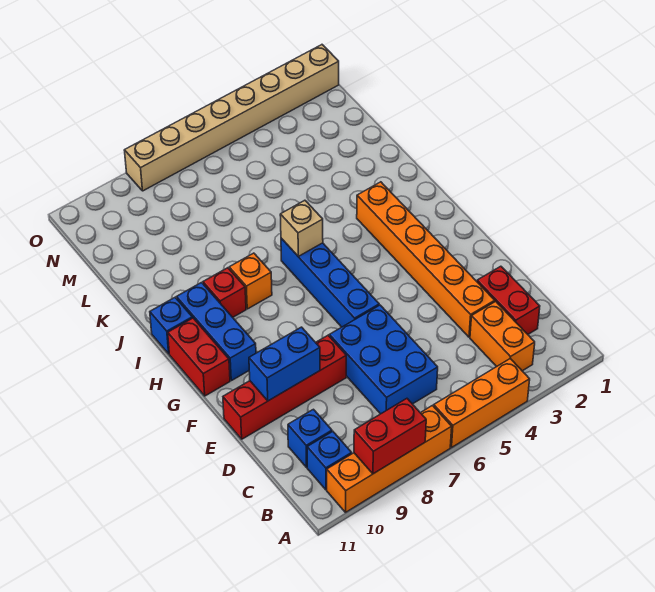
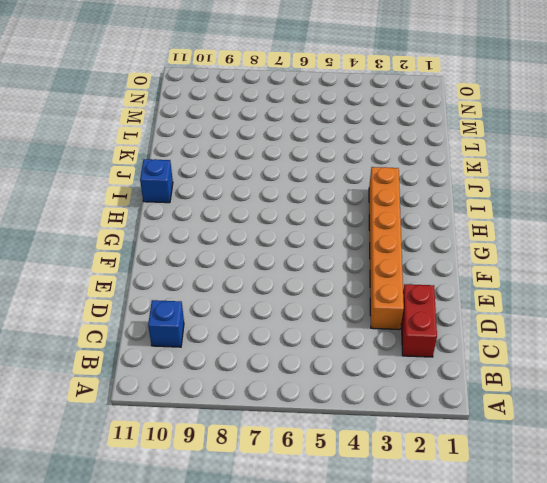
none -> orange 1x3 brick [434,359,530,447]
none -> orange 1x4 brick [327,406,452,512]
none -> orange 1x2 brick [470,301,535,371]

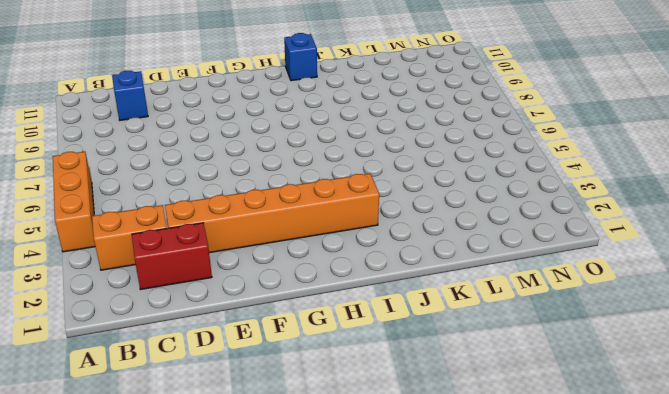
none -> orange 1x4 brick [327,406,452,512]
none -> blue 1x1 brick [307,431,352,490]
none -> blue 2x3 brick [329,305,438,414]

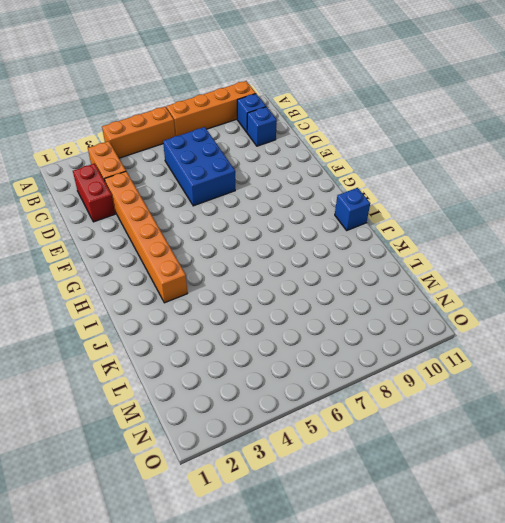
none -> red 1x4 brick [223,335,346,439]
none -> blue 1x4 brick [281,238,379,327]
none -> blue 1x3 brick [177,283,256,381]

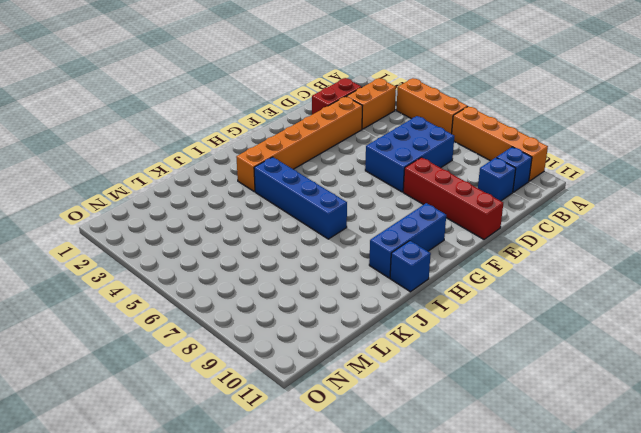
blue 1x4 brick [254,157,347,239] -> blue 1x4 brick turned to [281,238,379,327]
none -> red 1x2 brick [168,318,230,396]
none -> orange 1x1 brick [229,253,272,309]
none -> red 1x1 brick [203,268,246,317]

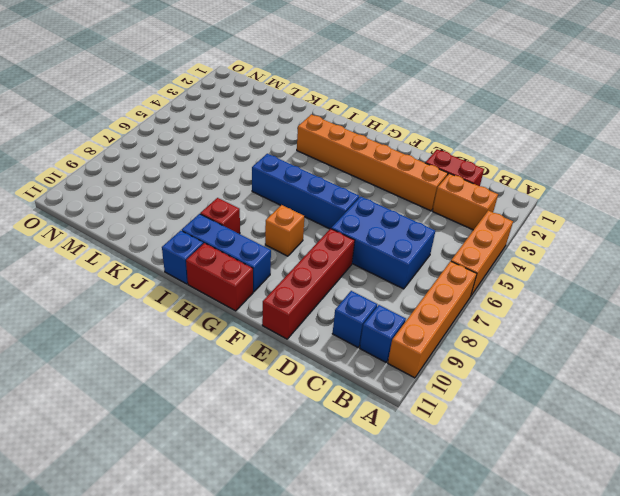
orange 1x1 brick [265,205,304,256] -> orange 1x1 brick moved to [229,253,272,309]
none -> tan 1x8 brick [124,45,339,191]
none -> red 1x2 brick [354,399,426,474]
none -> blue 1x2 brick [249,327,320,401]

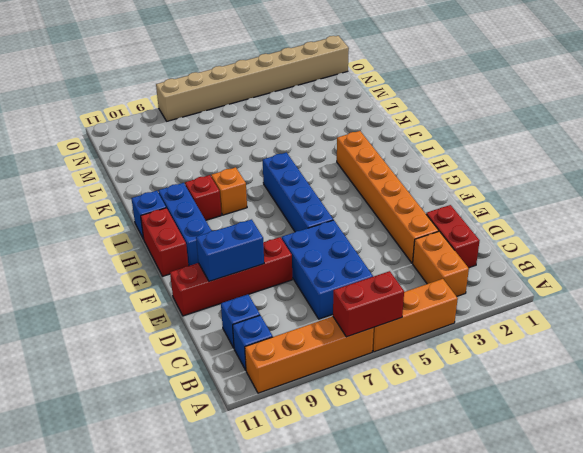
red 1x2 brick [333,271,404,337] -> red 1x2 brick moved to [354,399,426,474]
none -> tan 1x1 brick [280,200,323,256]

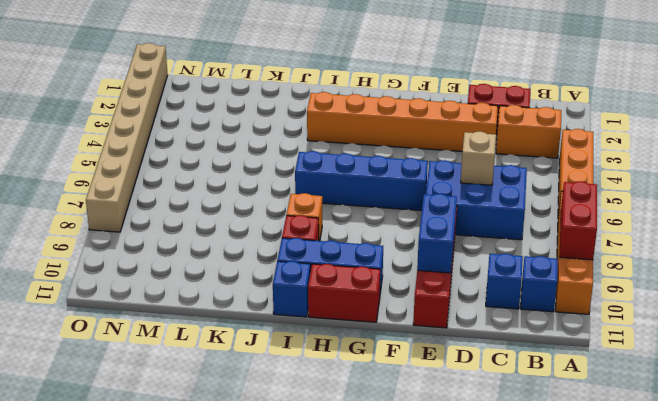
tan 1x1 brick [461,131,496,185] -> tan 1x1 brick moved to [280,200,323,256]

